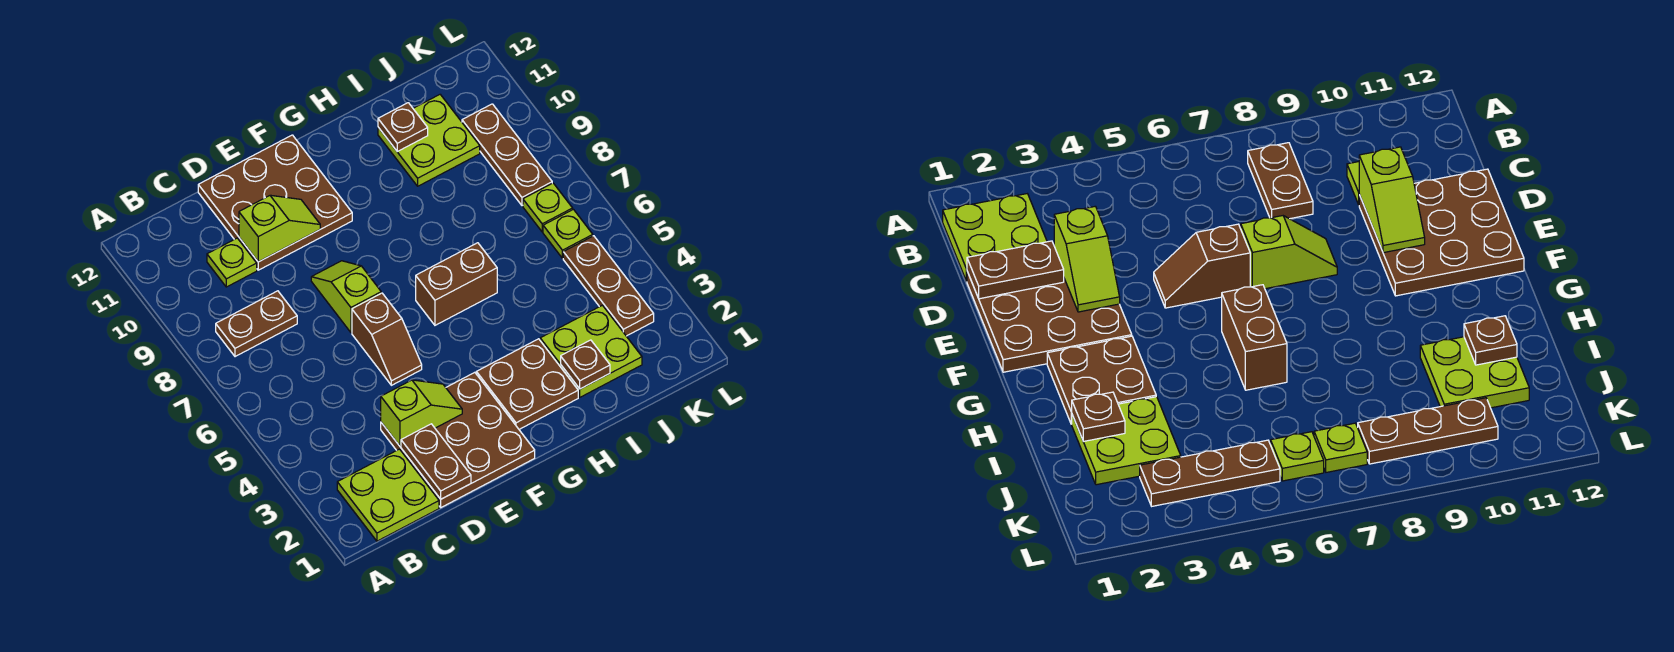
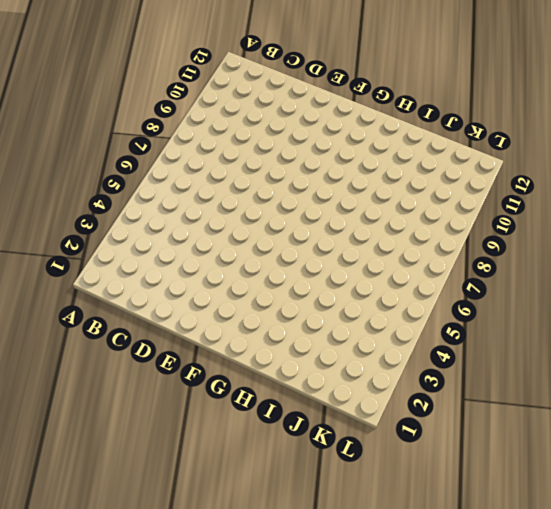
none -> lime 2x2 plate [337,449,439,541]
none -> brown 1x2 plate [216,291,297,357]
none -> lime 1x1 plate [207,238,257,287]

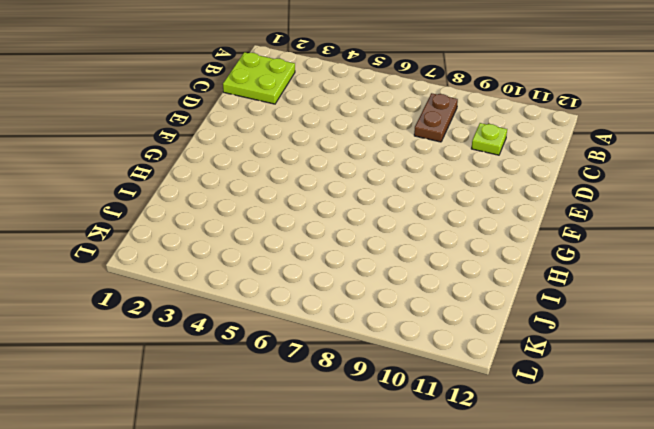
none -> brown 3x3 plate [381,372,535,507]
none -> brown 3x3 plate [198,135,352,270]
none -> brown 1x2 slope [352,293,422,385]

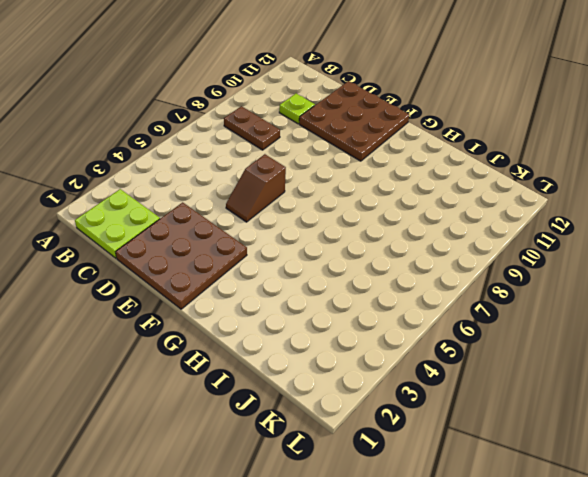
none -> lime 1x2 slope [311,261,381,333]
none -> brown 2x2 plate [476,339,578,429]
none -> brown 1x2 brick [416,243,497,325]

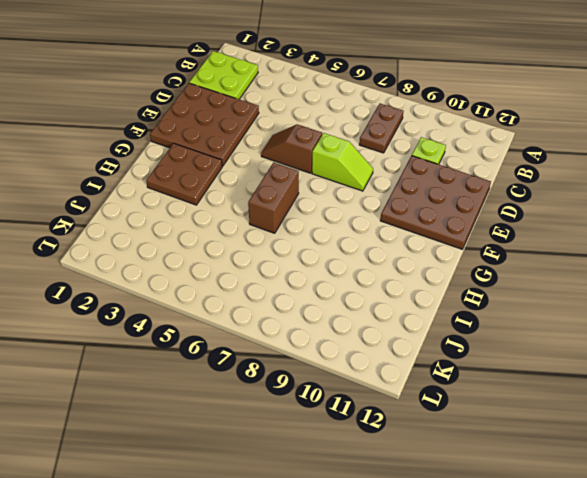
none -> lime 2x2 plate [540,305,642,397]
none -> lime 2x2 plate [378,95,480,186]
none -> brown 1x3 plate [563,236,654,336]

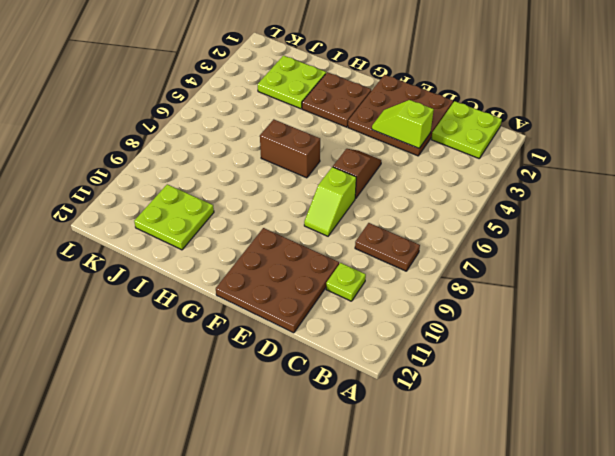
none -> brown 1x3 plate [563,236,654,336]
none -> lime 1x1 plate [543,209,593,258]
none -> lime 1x1 plate [523,183,573,232]

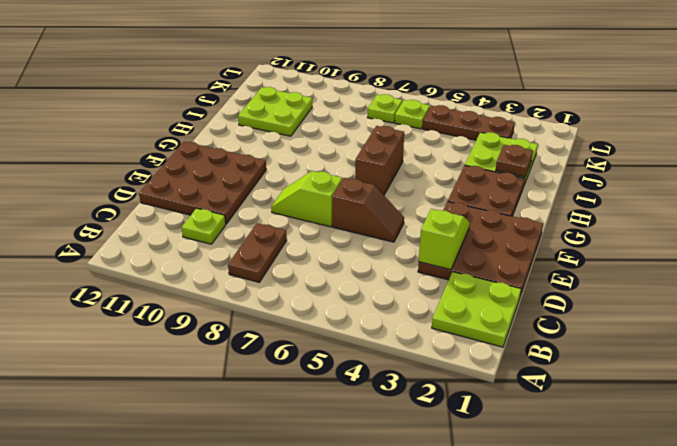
none -> brown 1x3 plate [462,104,552,206]
none -> brown 1x2 plate [401,424,471,499]
none -> lime 1x2 slope [239,195,320,262]

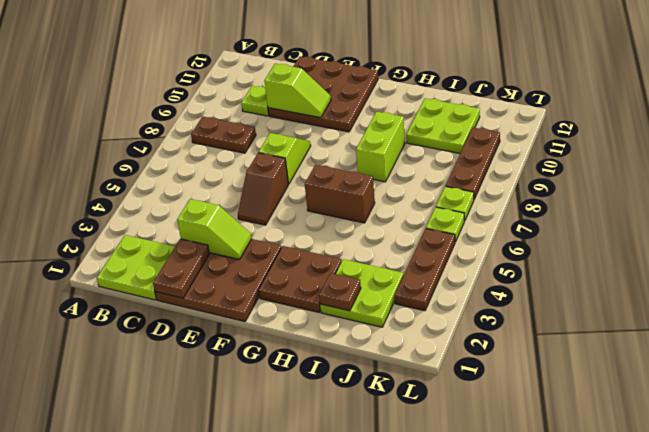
lime 1x2 brick [356,112,405,182] -> none
none -> brown 1x1 plate [378,103,428,152]

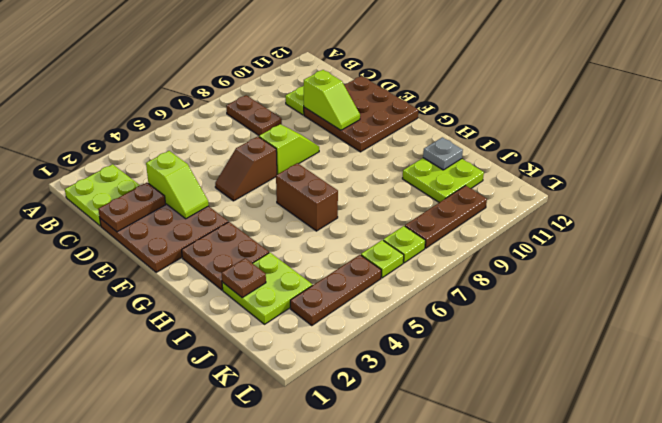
grey 1x1 plate [423,137,463,170] -> brown 1x1 plate [378,103,428,152]

